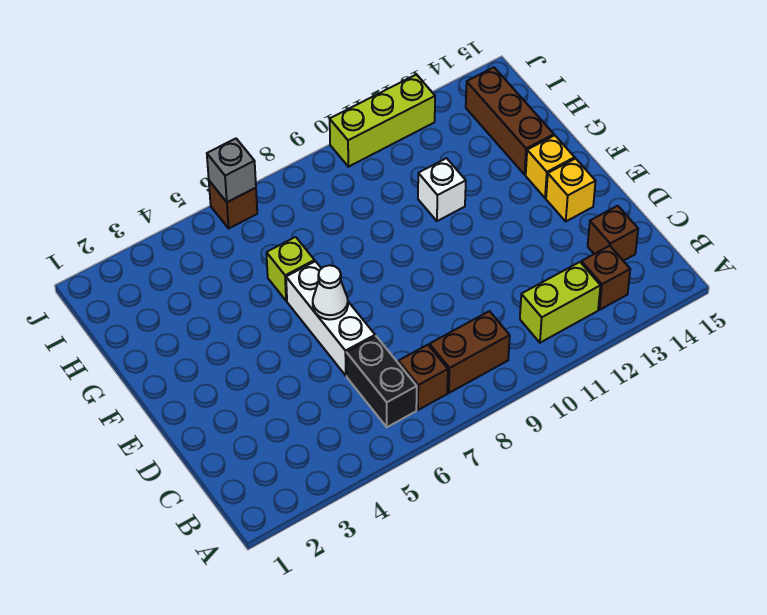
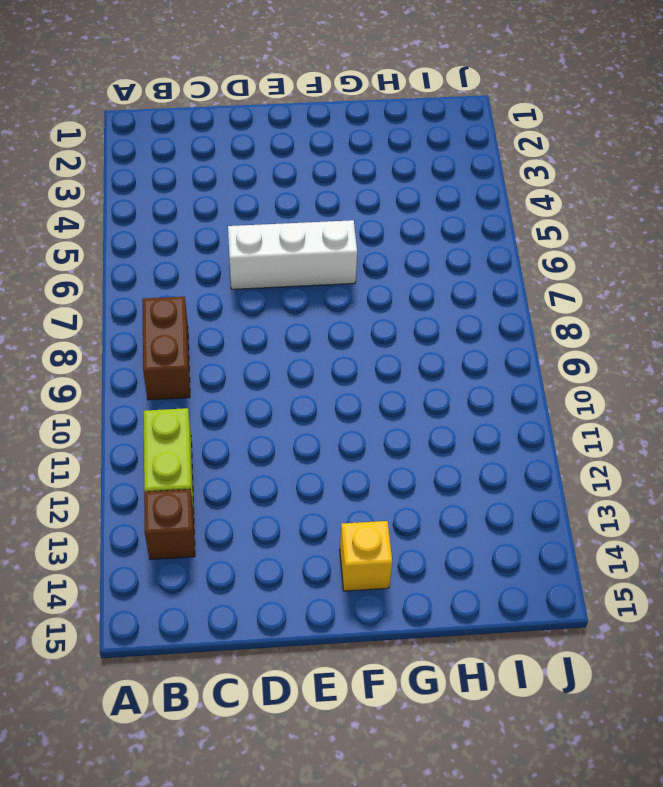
none -> black 1x2 brick [346,336,417,427]
none -> brown 1x1 brick [398,345,448,410]
none -> brown 1x1 brick [588,206,638,261]

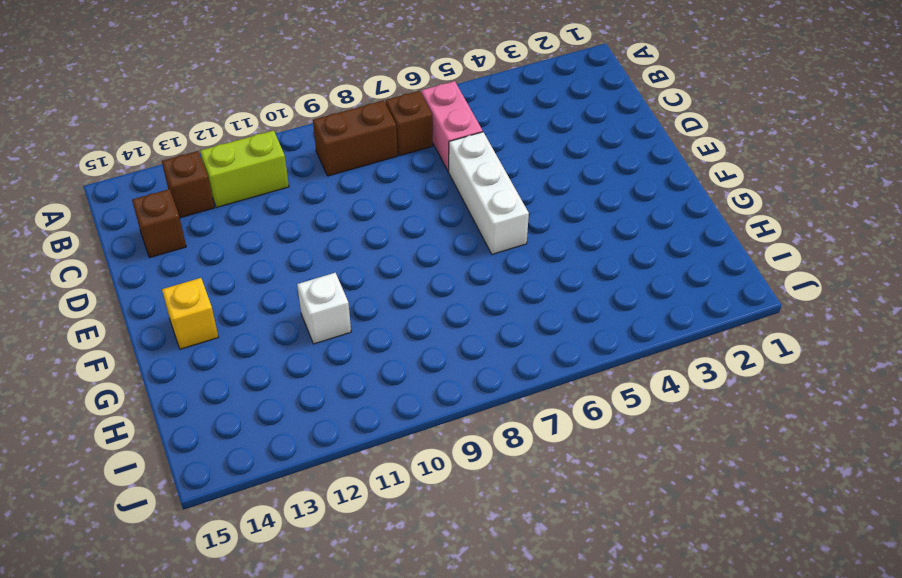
pink 1x2 brick [421,81,483,172] -> black 1x2 brick [346,336,417,427]
none -> yellow 1x1 brick [546,159,596,221]
none -> lime 1x1 brick [266,237,315,301]
none -> brown 1x3 brick [466,67,554,175]

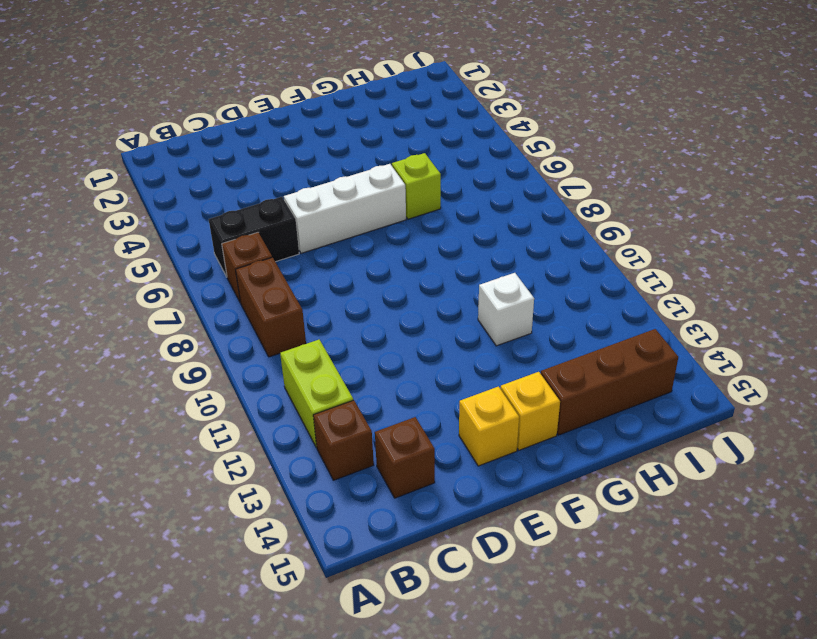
none -> brown 1x1 brick [209,181,257,228]
none -> lime 1x3 brick [330,75,435,167]
none -> white 1x1 cone [313,265,348,320]

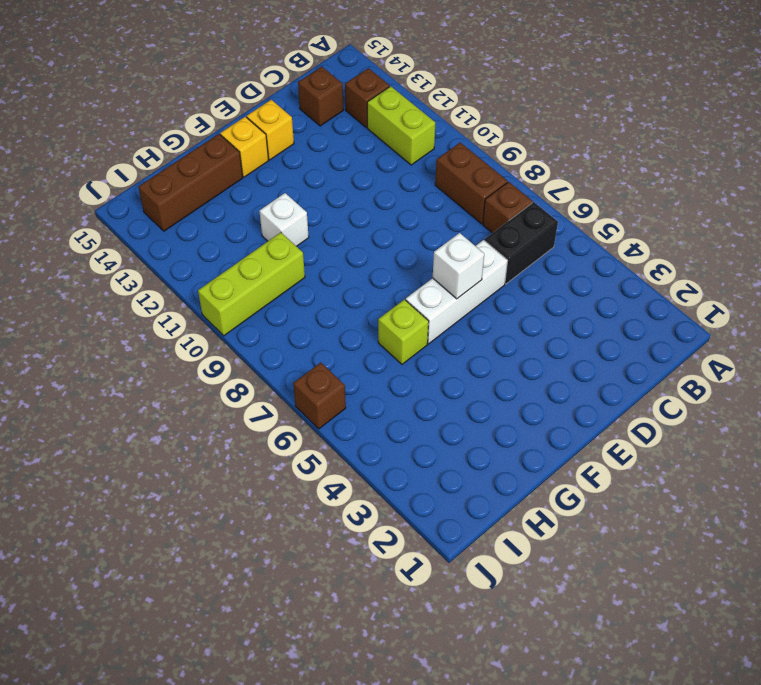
white 1x1 brick [433,233,484,299] -> white 1x1 cone [313,265,348,320]
lime 1x3 brick [198,232,305,336] -> lime 1x3 brick turned to [330,75,435,167]
none -> grey 1x1 brick [207,139,256,202]

